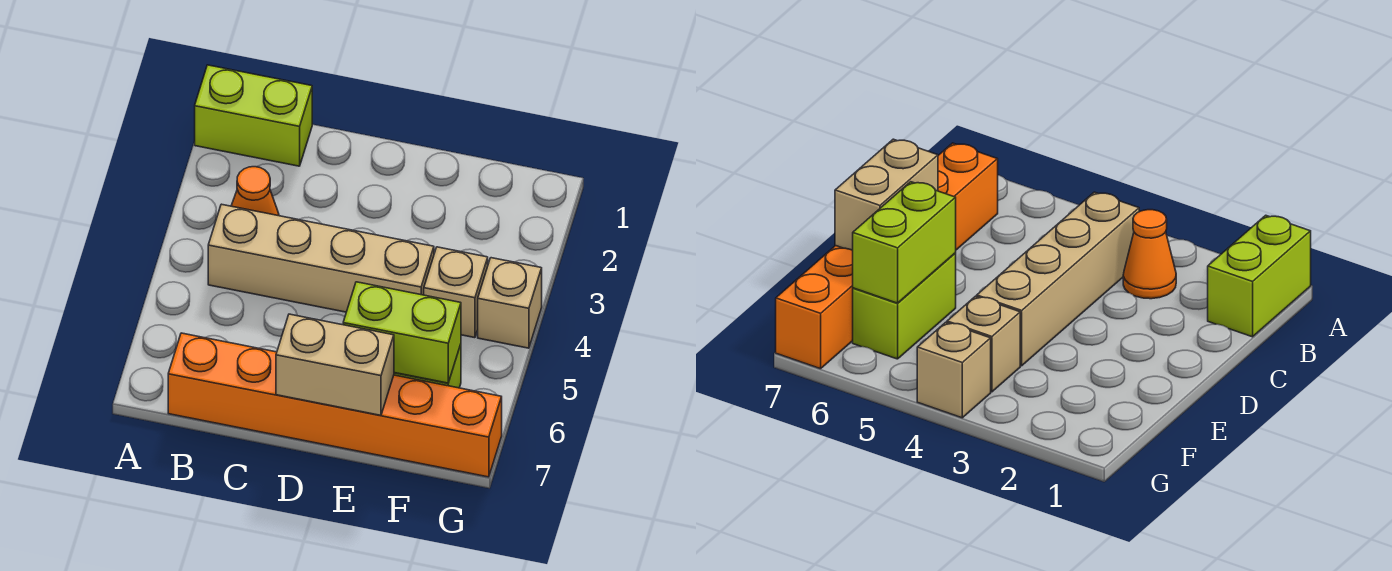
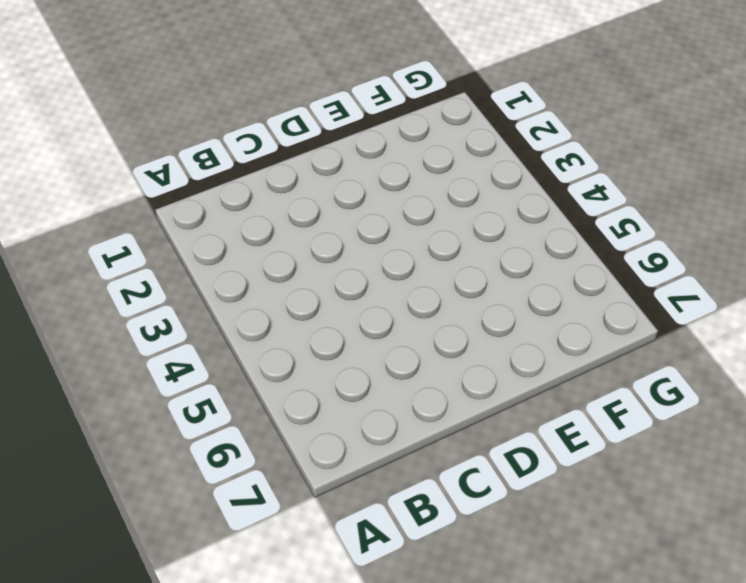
none -> lime 1x2 brick [195,65,312,166]
none -> orange 1x1 cone [231,167,279,216]

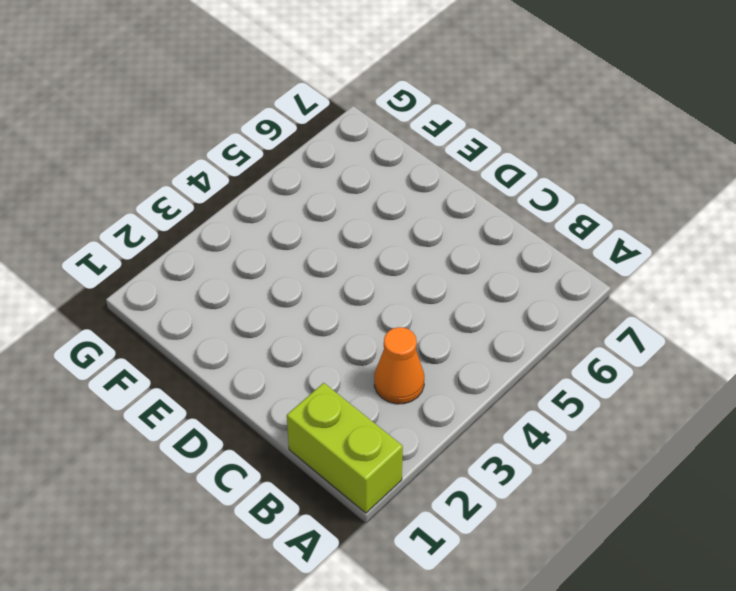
none -> tan 1x4 brick [208,204,434,312]
none -> orange 1x6 brick [168,333,502,477]

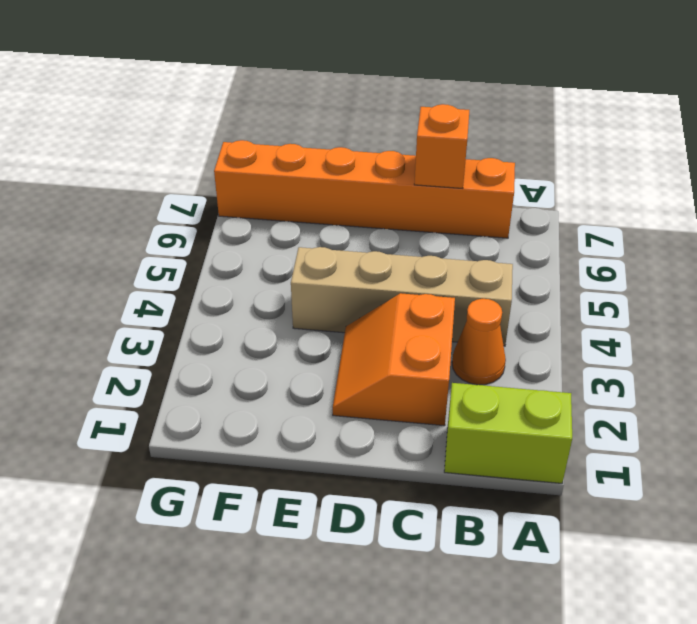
orange 2x2 slope [333,293,455,426] -> none
orange 1x1 brick [414,104,469,188] -> none
none -> lime 1x2 brick [853,253,956,359]
none -> tan 1x1 brick [424,247,488,338]

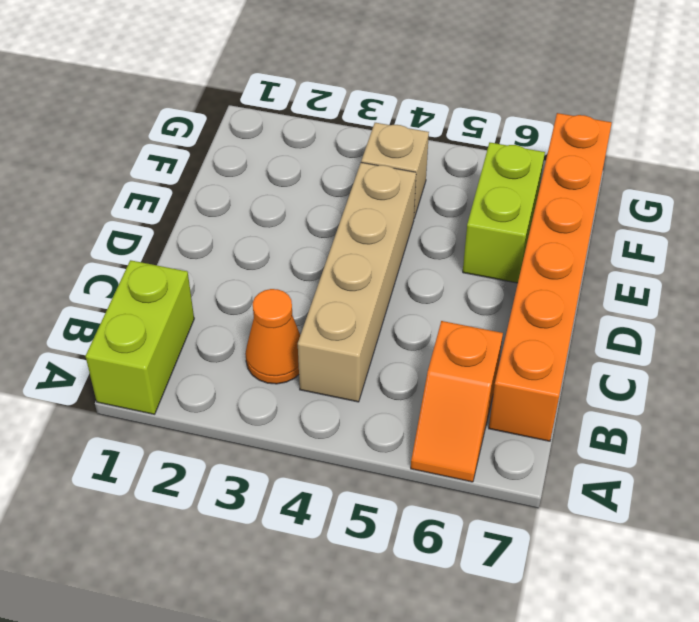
orange 1x2 slope [411,321,503,482] -> none
none -> tan 1x1 brick [478,258,542,348]
none -> tan 1x2 brick [276,314,394,415]

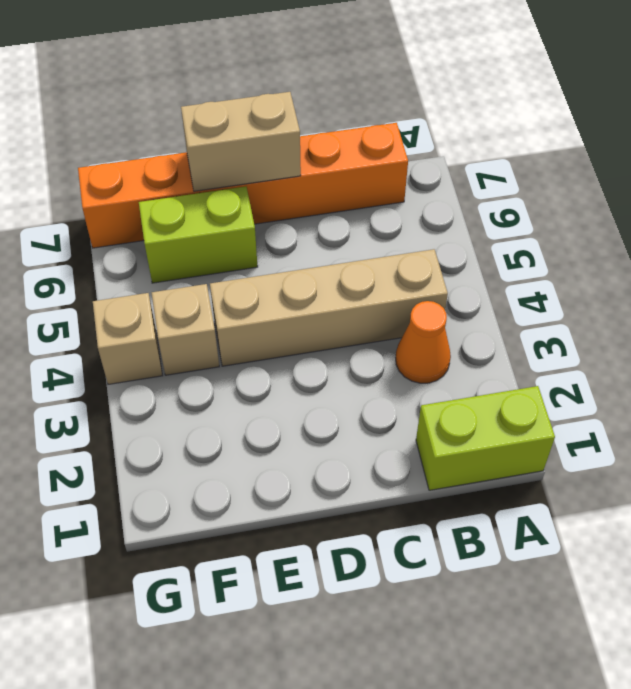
none -> lime 1x2 brick [343,282,461,383]

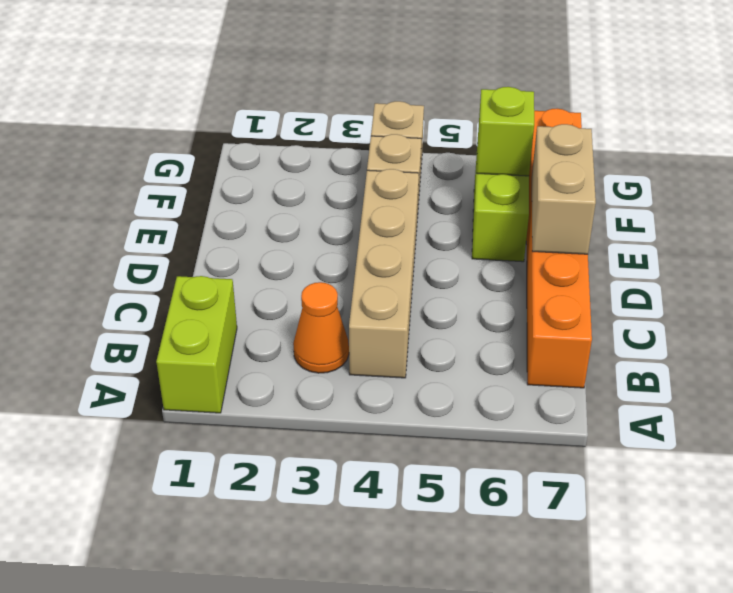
lime 1x1 brick [477,87,534,176] -> lime 1x2 brick [343,282,461,383]

